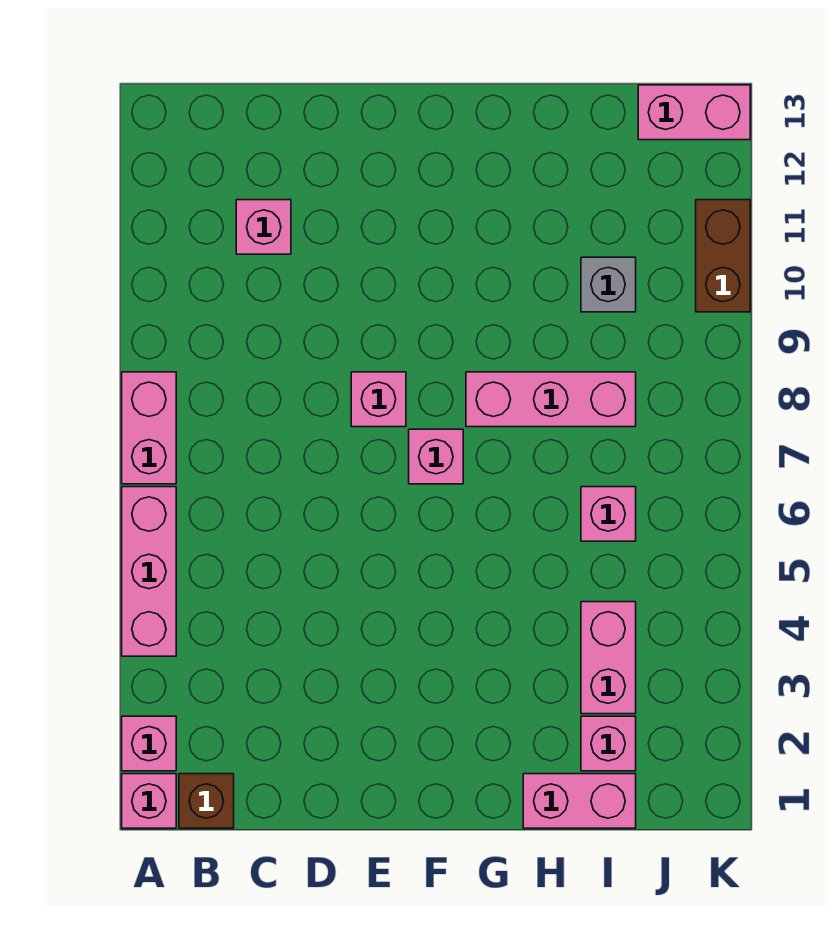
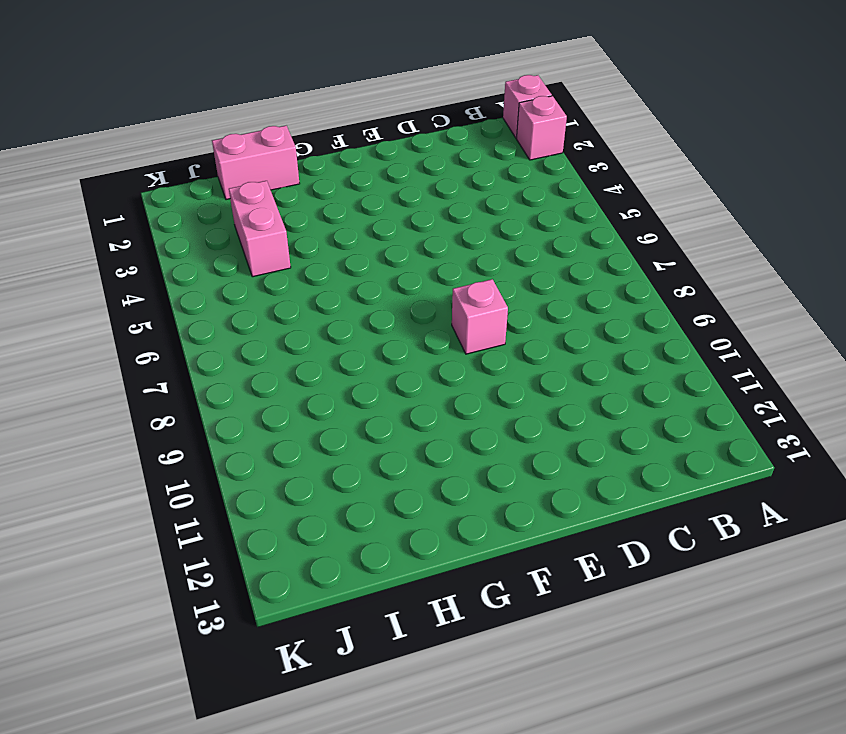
none -> pink 1x3 brick [122,487,176,656]
none -> pink 1x2 brick [122,372,176,484]
none -> brown 1x1 brick [179,774,234,828]

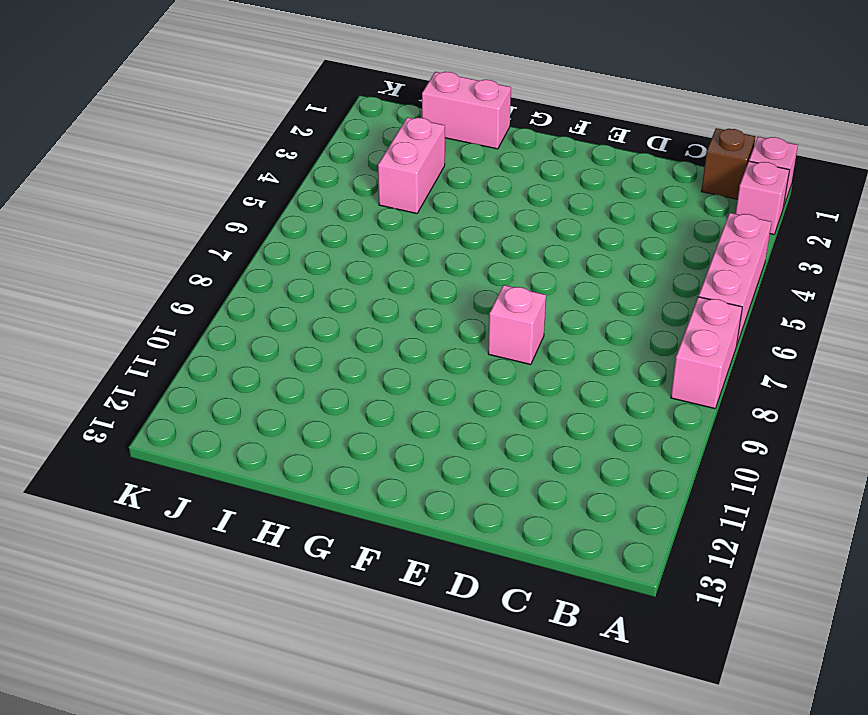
none -> pink 1x1 brick [236,200,291,254]
none -> pink 1x1 brick [409,429,463,484]
none -> pink 1x3 brick [466,372,636,427]

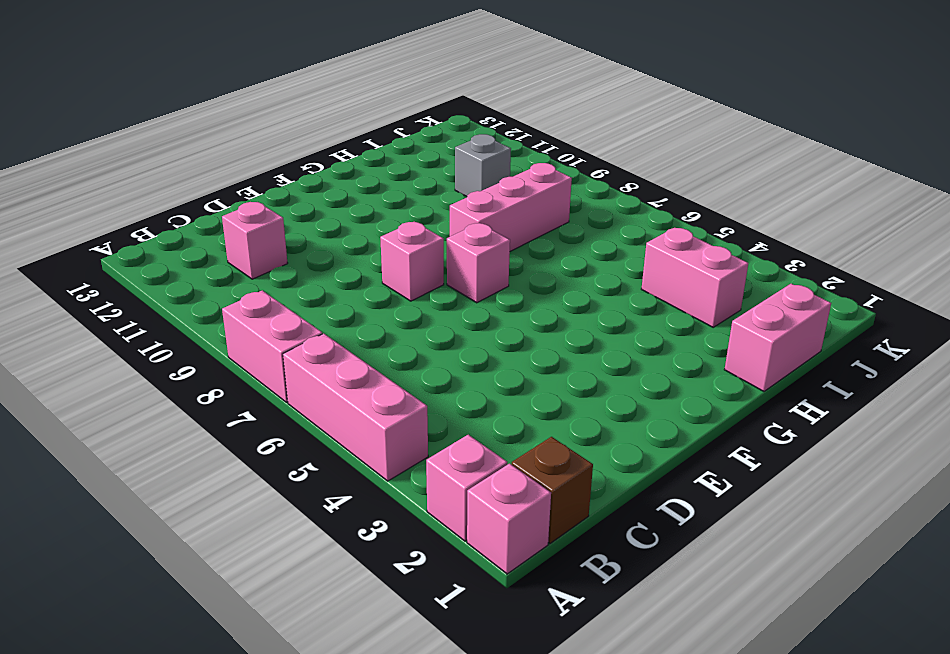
none -> pink 1x1 brick [581,716,636,771]
none -> pink 1x1 brick [581,487,636,541]
none -> pink 1x2 brick [638,85,750,140]

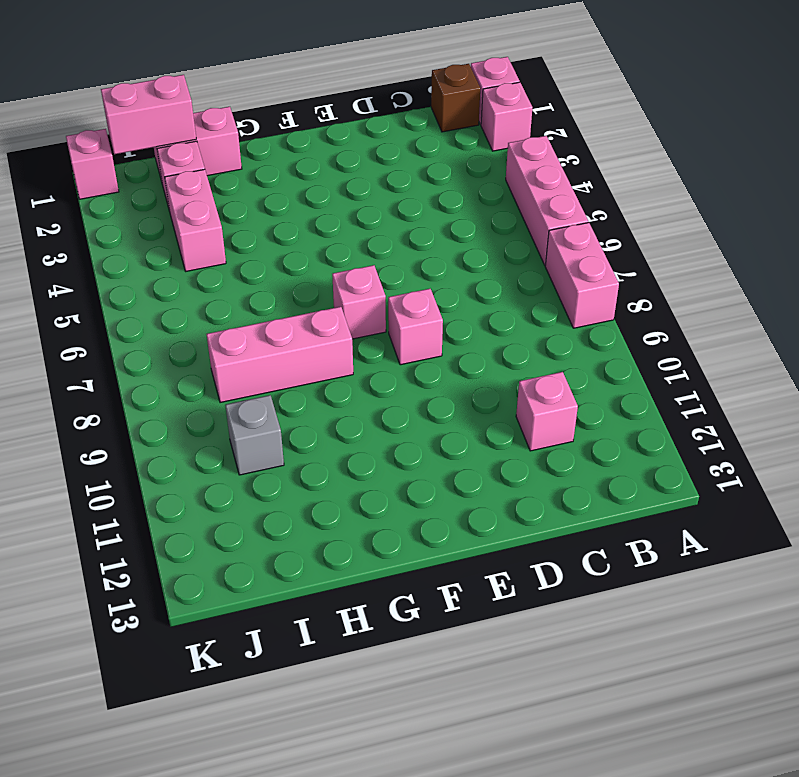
pink 1x2 brick [101,75,196,154] -> pink 1x2 brick moved to [638,85,750,140]
pink 1x1 brick [66,129,119,199] -> pink 1x1 brick moved to [581,487,636,541]
none -> brown 1x2 brick [696,200,750,312]

